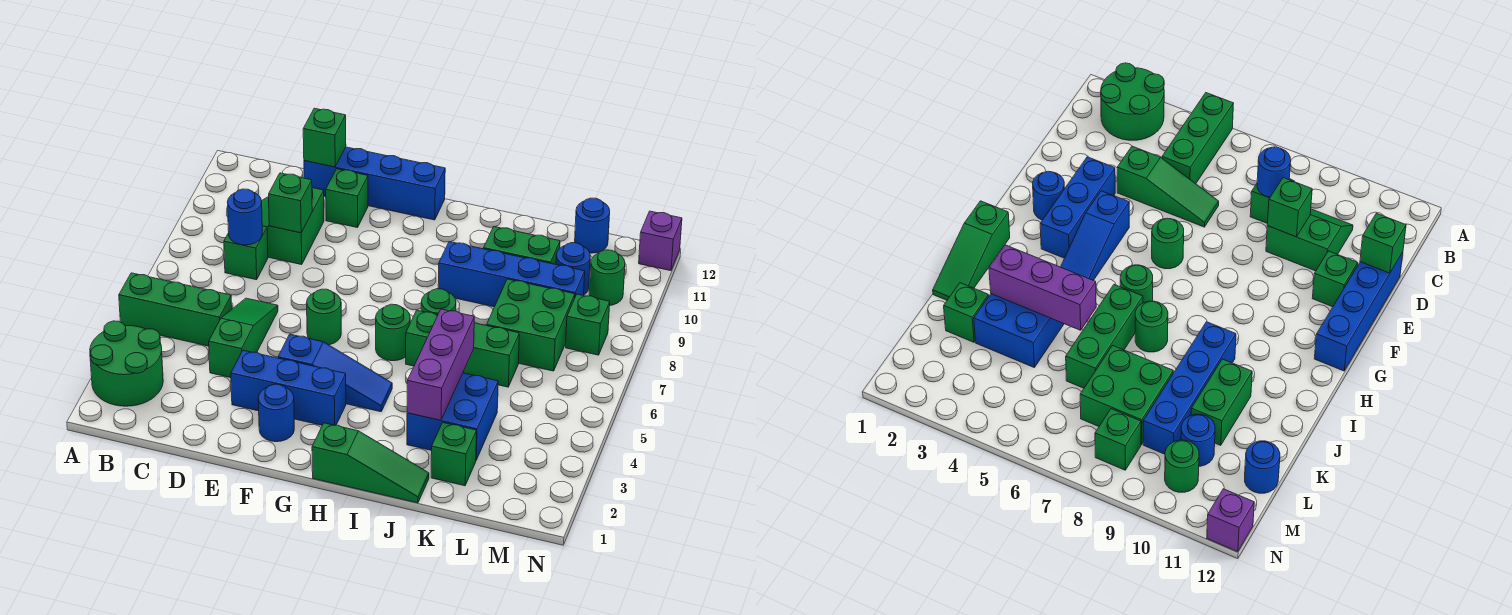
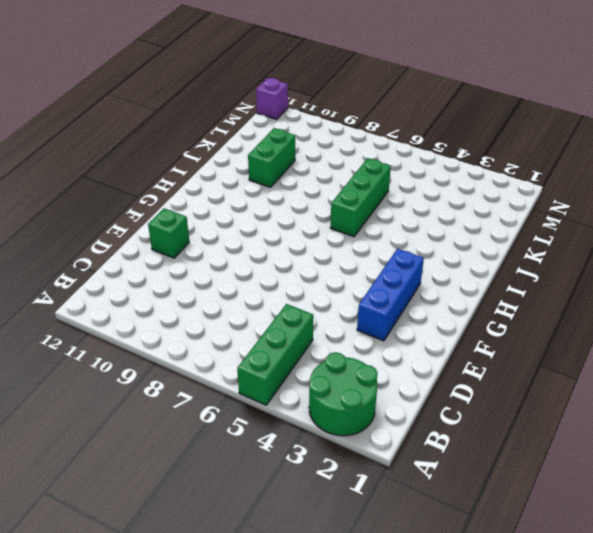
none -> green 1x1 brick [224,226,268,280]
none -> green 2x2 slope [262,188,324,265]
none -> green 1x3 slope [209,298,278,378]

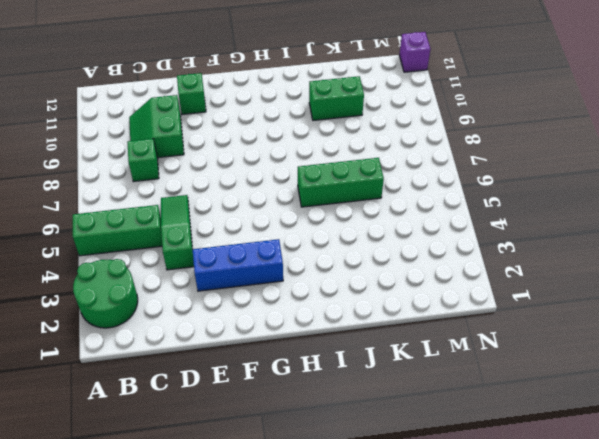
none -> blue 1x4 brick [304,147,445,220]
none -> blue 1x1 round brick [258,384,294,442]
none -> blue 1x3 slope [278,334,392,412]

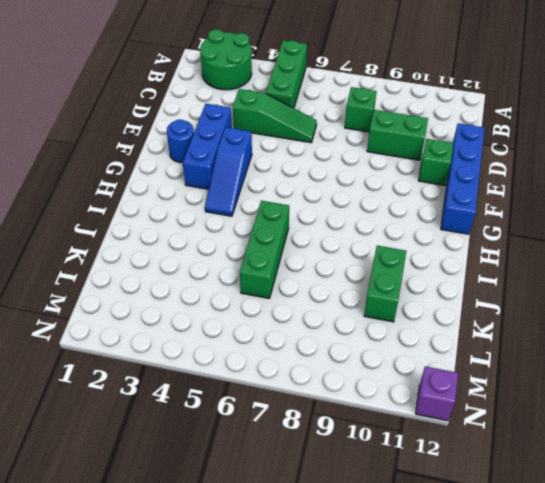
none -> green 1x1 round brick [307,289,341,345]
none -> green 1x3 slope [312,423,429,503]
none -> green 1x1 round brick [376,304,410,361]

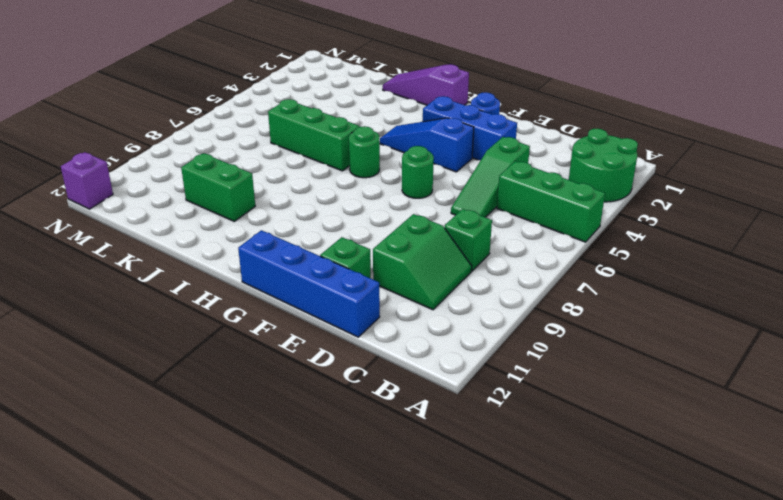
purple 1x3 slope [383,64,469,105] -> green 1x3 slope [312,423,429,503]
none -> green 1x1 round brick [421,289,456,315]
none -> blue 1x4 brick [438,242,585,307]
none -> blue 2x2 brick [407,373,498,460]

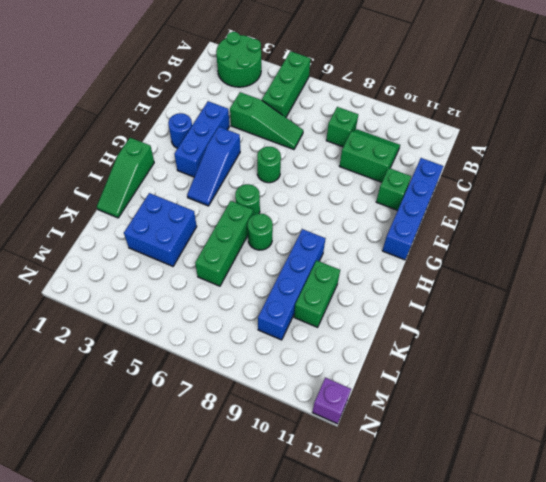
none -> green 1x1 brick [431,422,477,486]
none -> green 2x2 brick [487,279,575,371]
none -> blue 1x1 round brick [556,243,590,295]

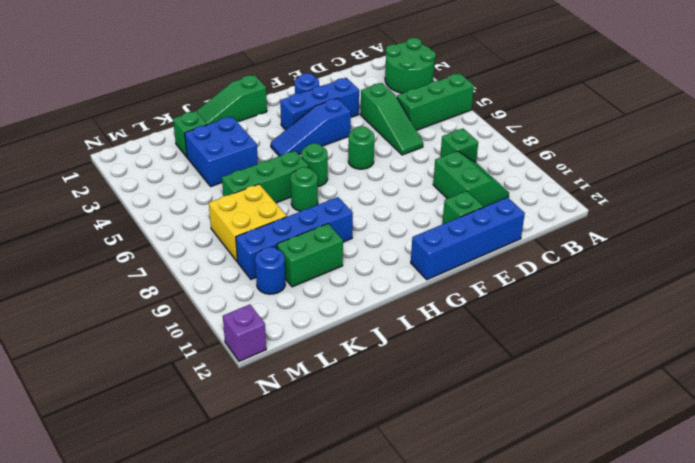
yellow 2x2 brick [209,184,287,262] -> green 2x2 brick [487,279,575,371]
none -> blue 1x1 round brick [575,198,610,253]
none -> green 1x1 brick [566,294,610,355]
none -> green 1x1 round brick [589,250,625,305]

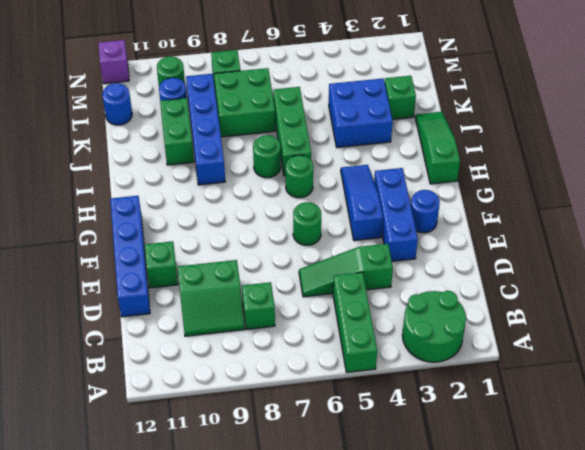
none -> blue 1x1 round brick [228,189,262,245]
none -> green 1x1 brick [269,173,312,233]
none -> green 1x1 brick [303,108,346,167]

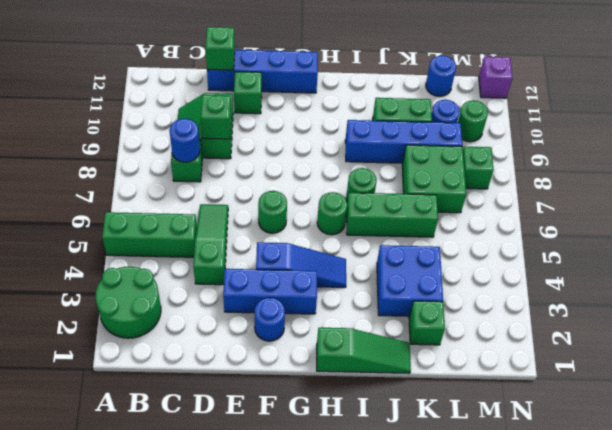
none -> purple 1x3 brick [407,309,474,420]

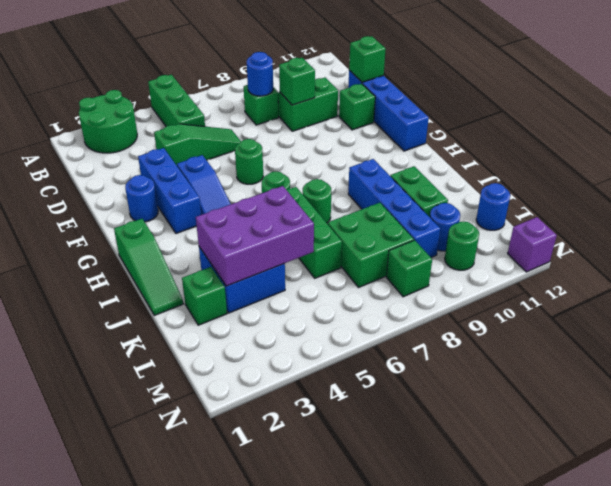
purple 2x3 brick [196,186,314,286] -> purple 1x3 brick [407,309,474,420]

